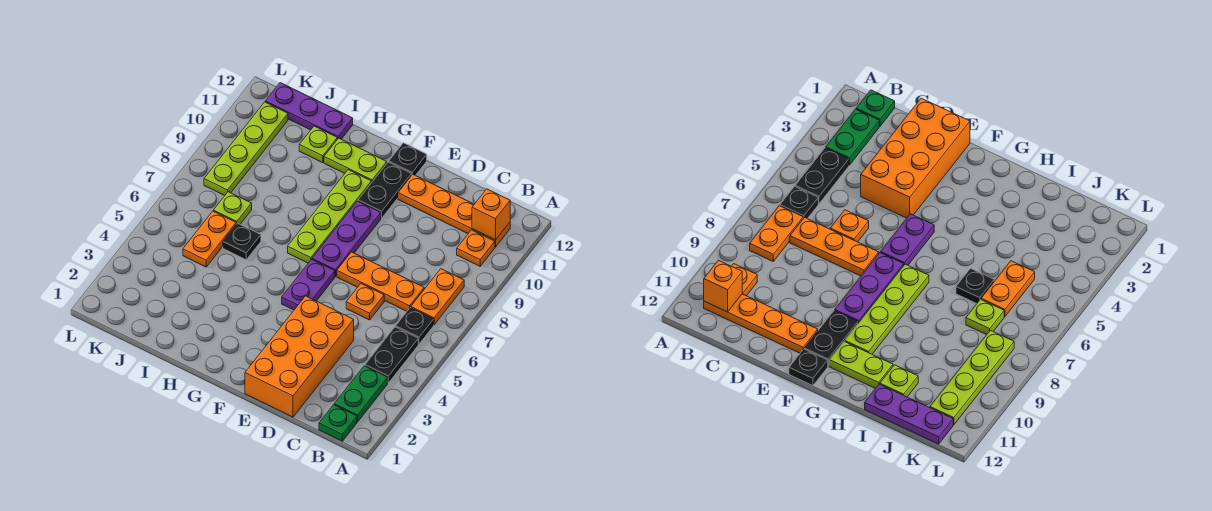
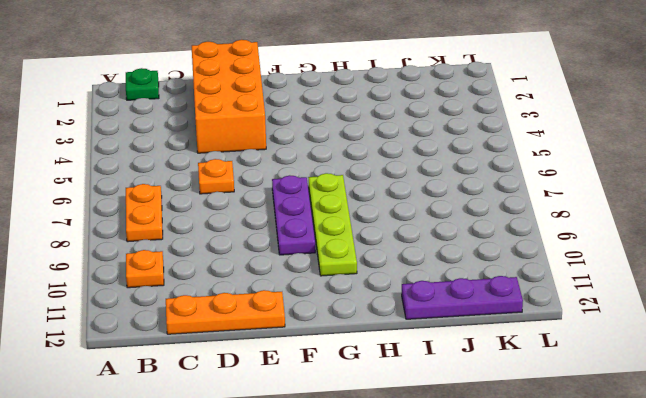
orange 1x3 plate [166,290,285,334] -> orange 1x3 plate moved to [337,252,424,311]
none -> green 1x2 plate [334,366,388,422]
none -> black 1x2 plate [365,327,418,383]
none -> black 1x1 plate [396,308,434,344]

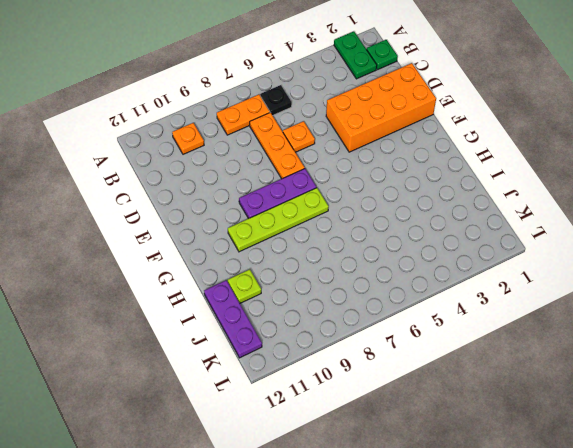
green 1x2 plate [334,31,377,79] -> green 1x2 plate turned to [334,366,388,422]
none -> black 1x2 plate [365,327,418,383]
none -> orange 1x4 plate [398,174,510,247]
none -> purple 1x2 plate [282,259,335,310]

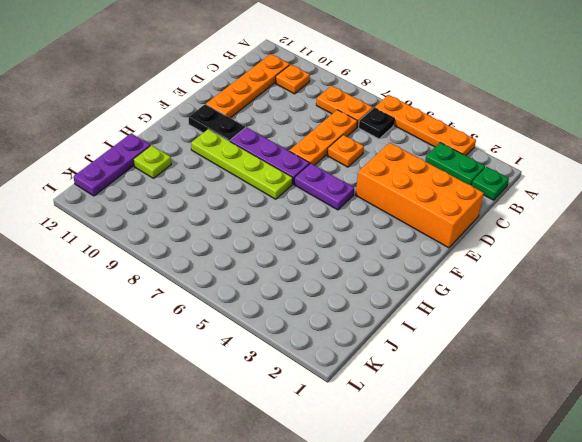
orange 1x4 plate [374,95,476,156] -> none
none -> black 1x2 plate [365,327,418,383]
none -> black 1x1 plate [389,143,427,175]
none -> lime 1x2 plate [324,138,387,182]

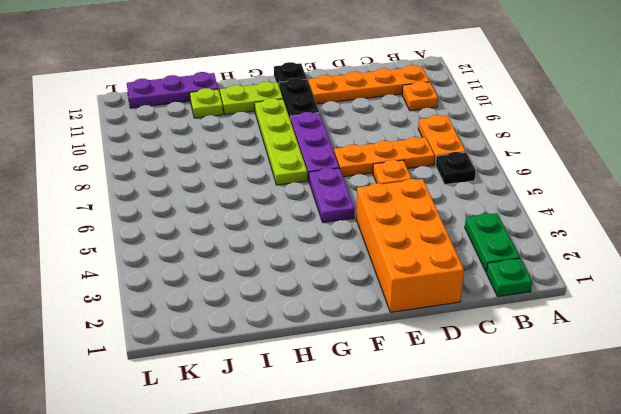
none -> black 1x2 plate [365,327,418,383]
none -> black 1x1 plate [223,223,261,260]
none -> orange 1x2 plate [183,211,236,267]

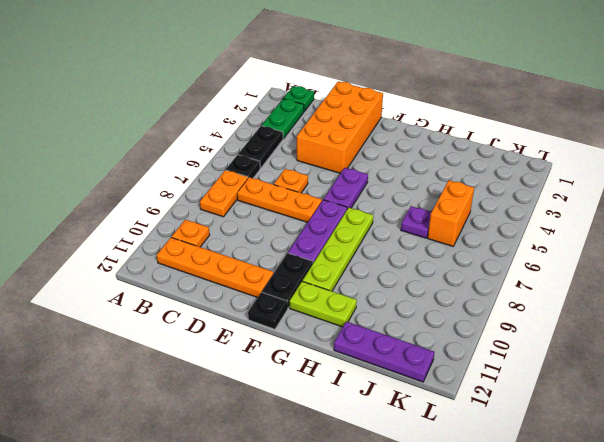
purple 1x1 plate [401,206,431,238] -> black 1x1 plate [223,223,261,260]
orange 1x2 brick [428,180,474,246] -> orange 1x2 plate [183,211,236,267]
none -> lime 1x1 plate [299,126,337,163]
none -> lime 1x1 plate [213,192,252,224]
none -> lime 1x4 plate [204,102,288,195]

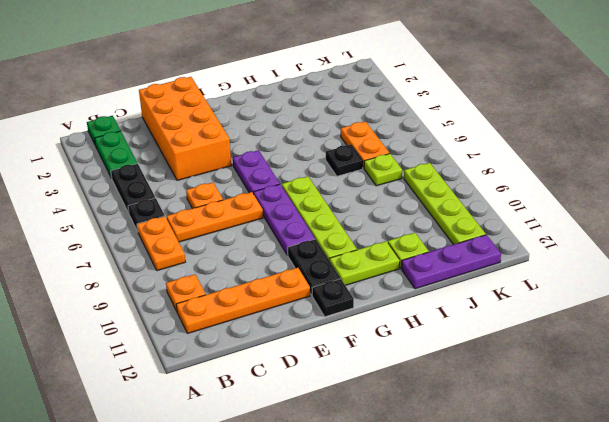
none -> orange 1x1 brick [472,189,510,240]

